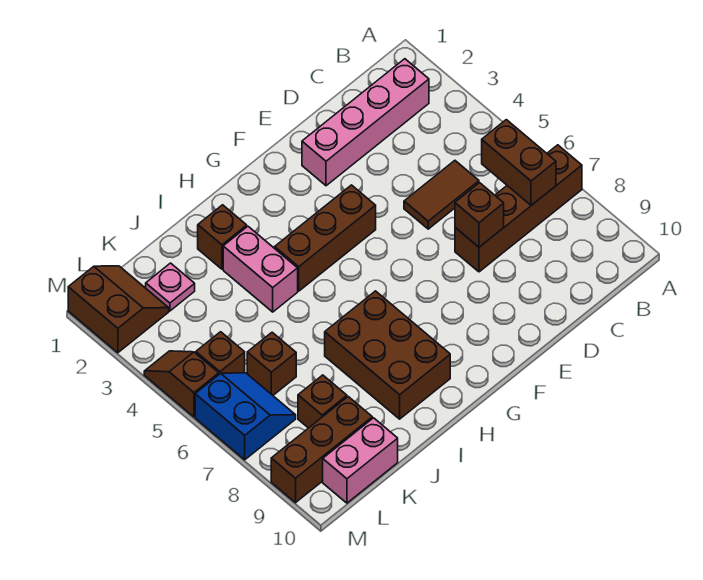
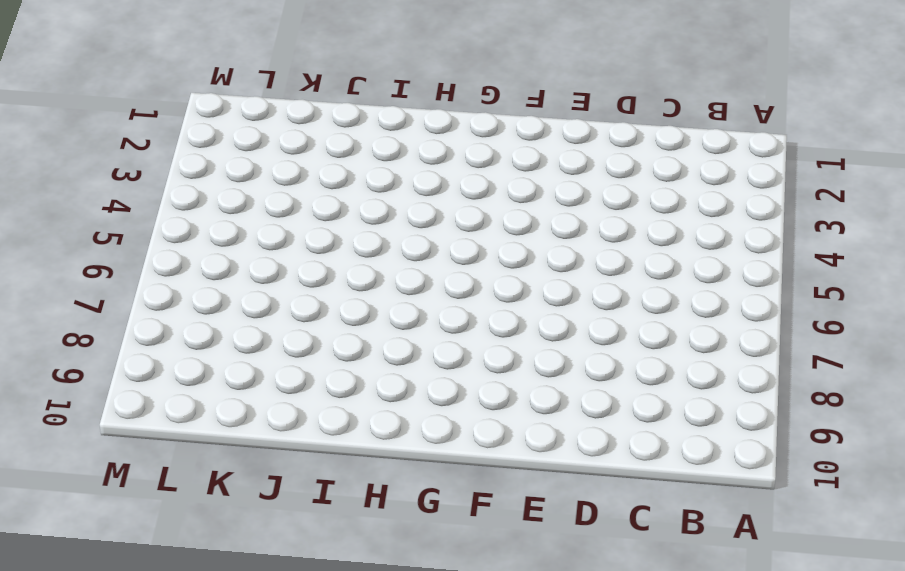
none -> brown 1x4 brick [455,145,582,272]
none -> pink 1x4 brick [302,59,429,186]
none -> brown 1x2 tile [404,161,479,229]

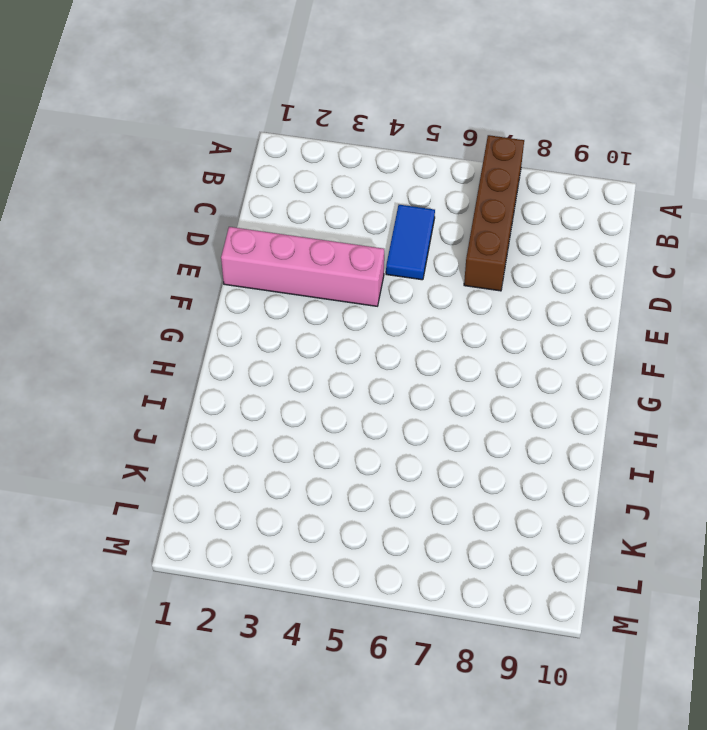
blue 1x2 tile [386,205,435,280] -> brown 1x2 tile [404,161,479,229]
pink 1x4 brick [221,227,384,306] -> pink 1x4 brick turned to [302,59,429,186]
none -> brown 1x3 brick [275,185,376,291]
none -> brown 2x3 brick [325,291,450,419]
none -> brown 1x1 brick [198,205,247,269]

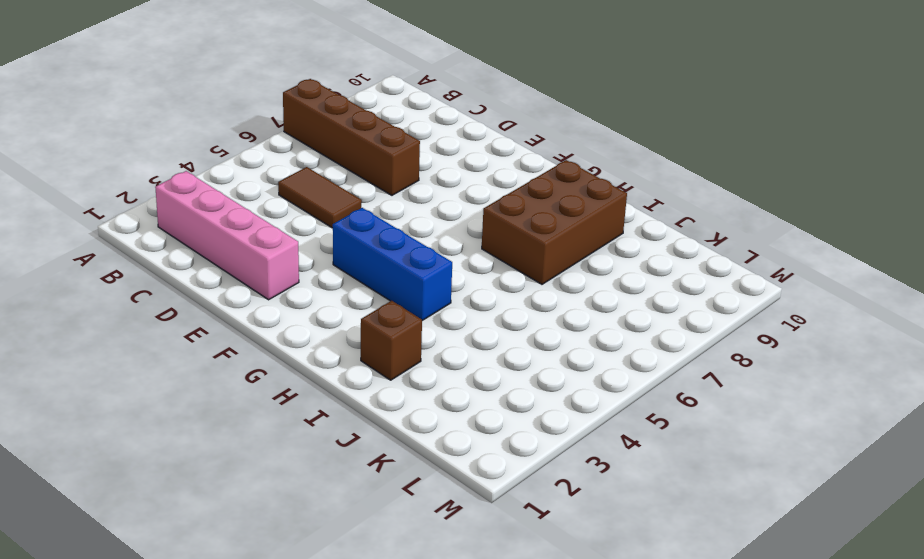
blue 1x3 brick [333,208,452,321] -> brown 1x3 brick [275,185,376,291]
none -> pink 1x2 brick [223,226,298,312]
none -> pink 1x1 plate [146,263,195,311]
none -> brown 1x1 brick [247,332,296,395]

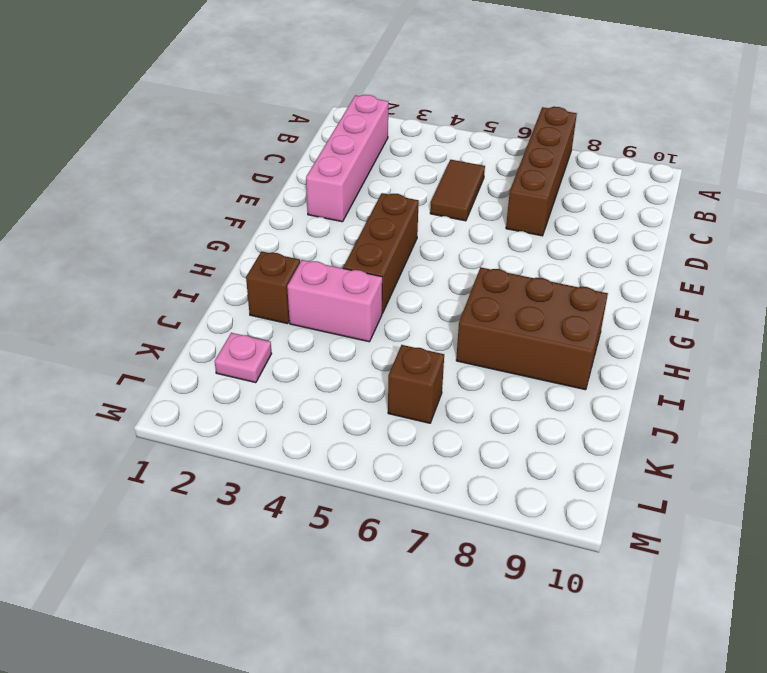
none -> brown 1x1 brick [298,375,347,428]
none -> brown 1x3 brick [271,397,372,503]
none -> pink 1x2 brick [323,418,398,503]

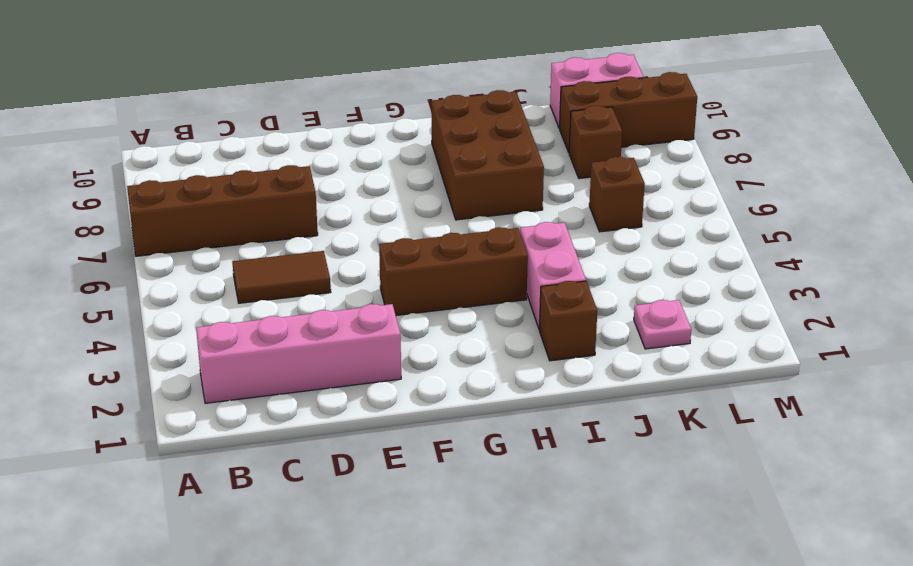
none -> brown 2x2 slope [68,266,169,353]
none -> brown 1x1 brick [196,332,245,374]
none -> blue 2x2 slope [195,373,296,460]

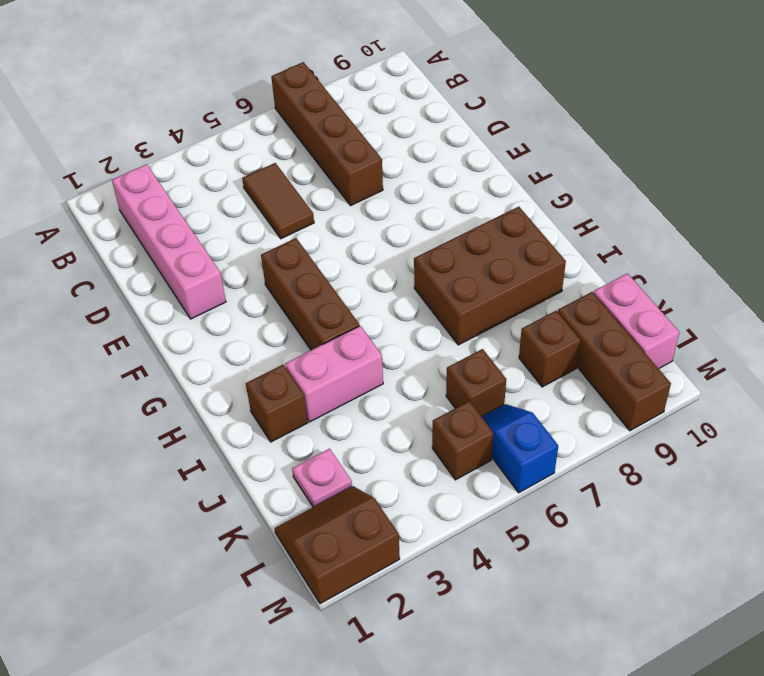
blue 1x2 slope [482,404,558,493] -> blue 2x2 slope [195,373,296,460]
none -> brown 1x2 slope [144,351,219,417]
none -> brown 1x2 brick [482,120,556,205]
none -> brown 1x1 brick [455,183,504,247]

